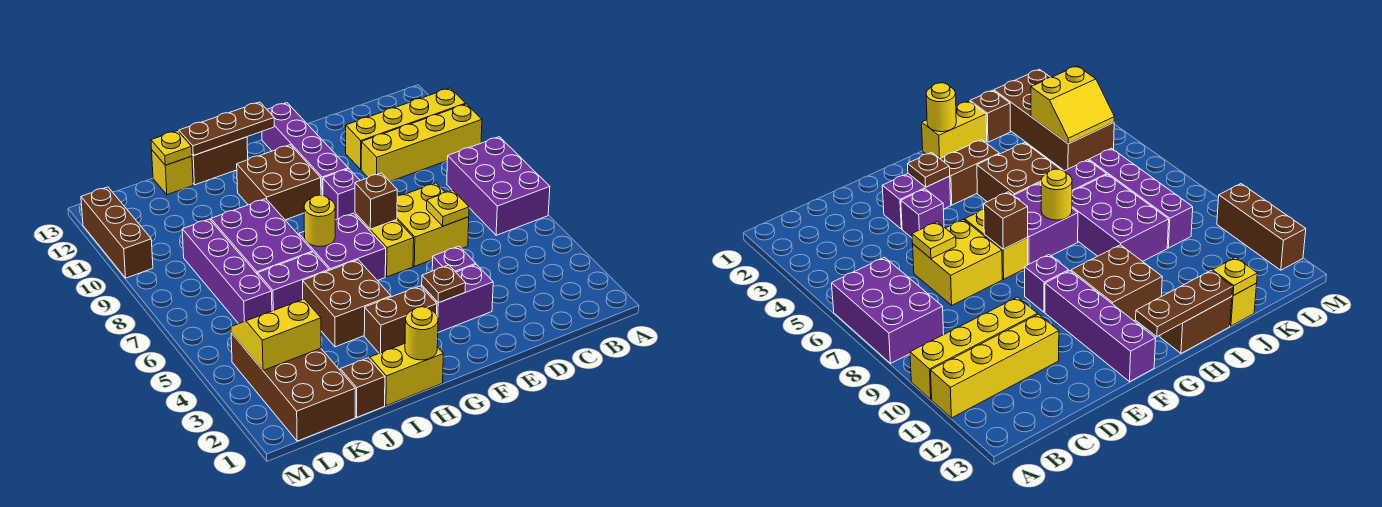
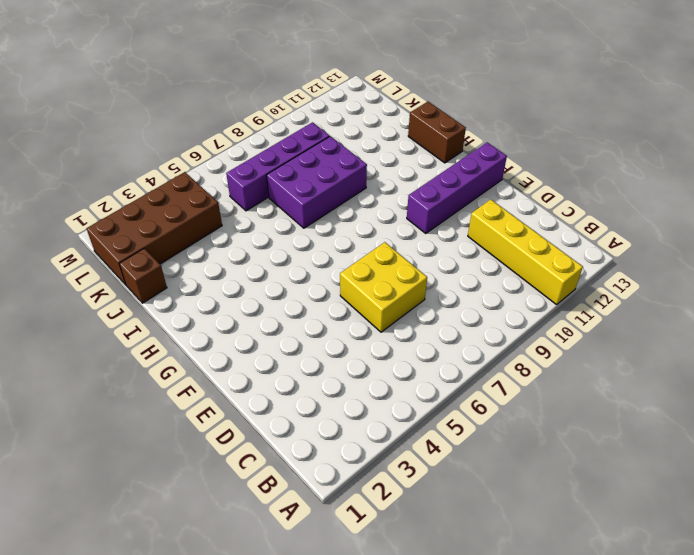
none -> purple 2x3 brick [447,137,550,235]
none -> yellow 1x4 brick [361,104,482,181]
none -> purple 1x2 brick [422,264,493,332]
none -> purple 1x1 brick [432,246,476,272]

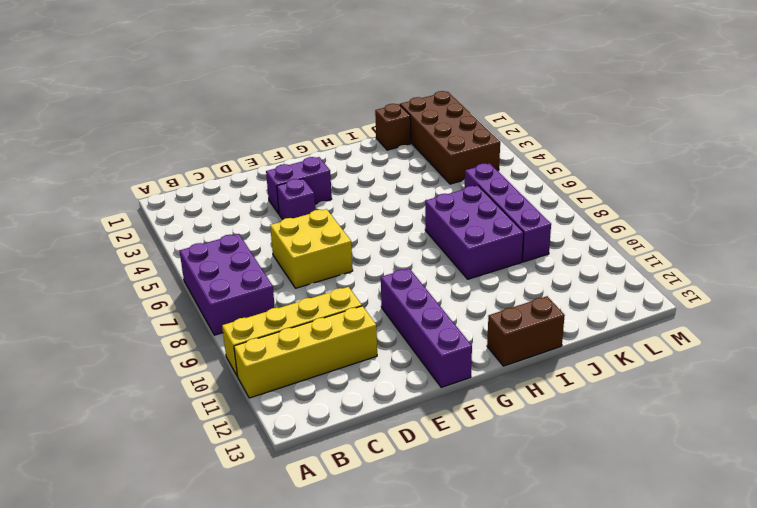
none -> yellow 1x2 brick [355,213,414,277]
none -> purple 1x1 brick [323,169,360,220]
none -> brown 1x2 brick [364,286,437,353]
none -> purple 2x2 brick [299,213,386,281]

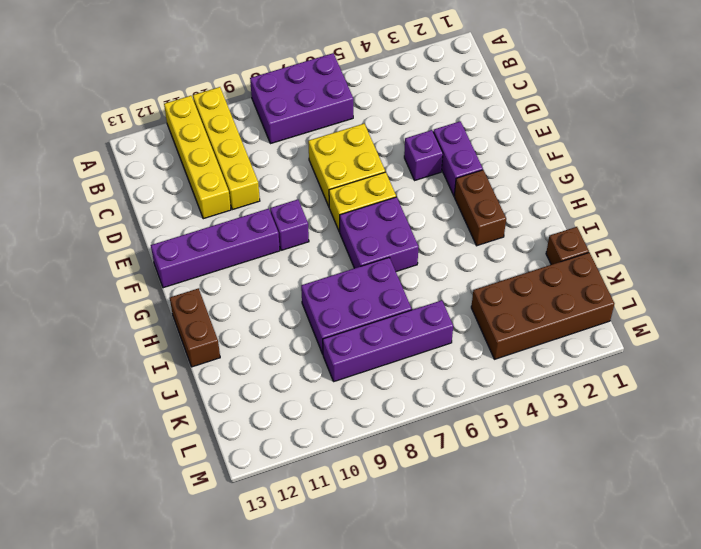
none -> brown 2x2 brick [237,145,321,220]
none -> yellow 1x2 brick [370,344,443,406]
none -> brown 2x2 brick [303,260,391,347]
none -> purple 1x2 brick [258,252,329,311]

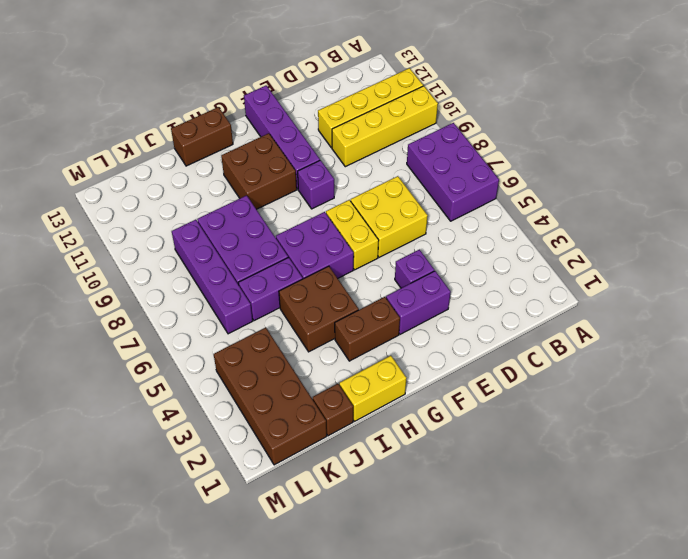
none -> yellow 1x1 brick [152,151,193,195]
none -> brown 1x3 brick [81,187,153,278]
none -> yellow 1x1 plate [427,190,469,226]
none -> brown 1x1 plate [422,265,466,303]

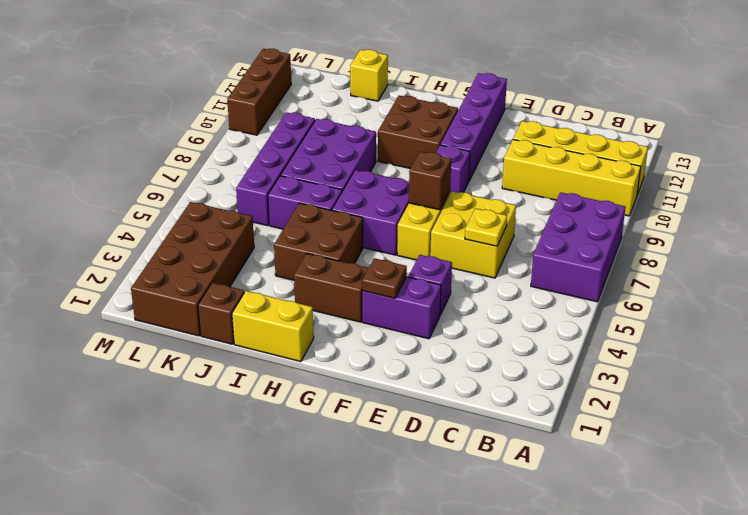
none -> brown 1x2 brick [192,137,248,185]
none -> brown 1x3 plate [179,102,274,155]
none -> yellow 1x1 round brick [405,307,438,360]
none -> yellow 1x1 round brick [304,195,335,247]

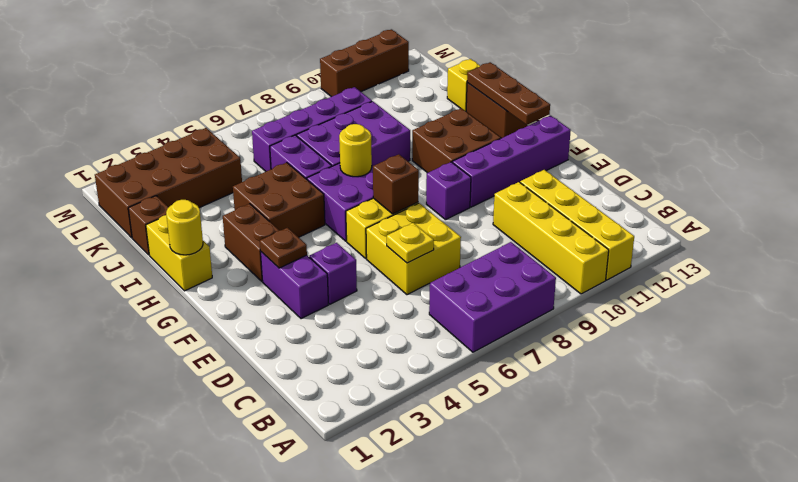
none -> yellow 1x1 plate [151,131,192,165]
none -> yellow 2x2 slope [231,299,321,370]

